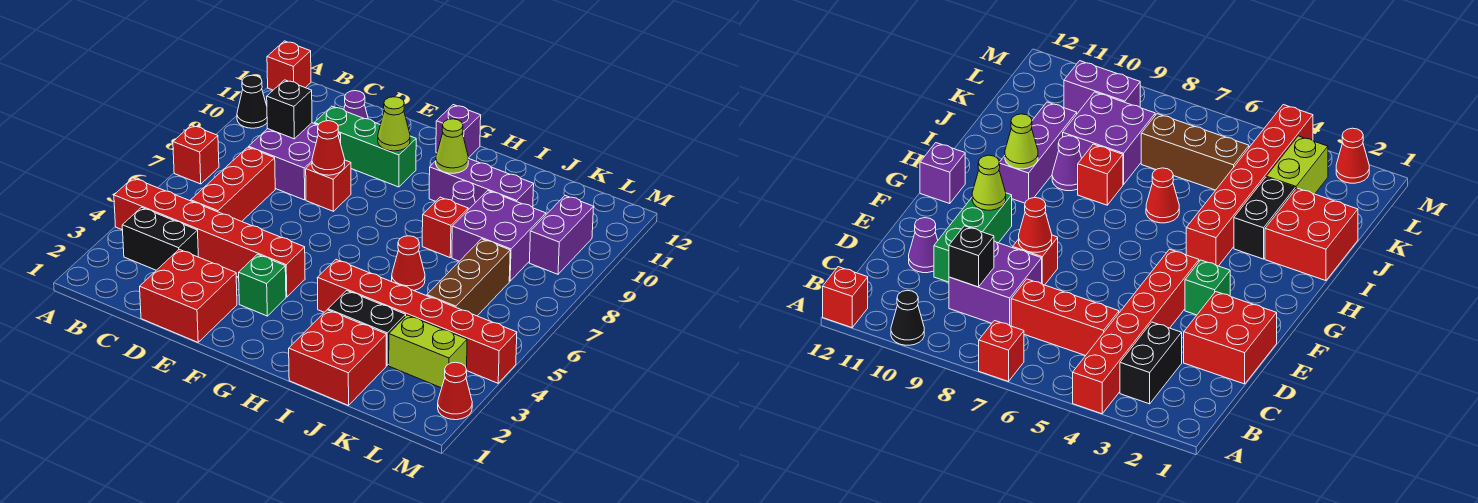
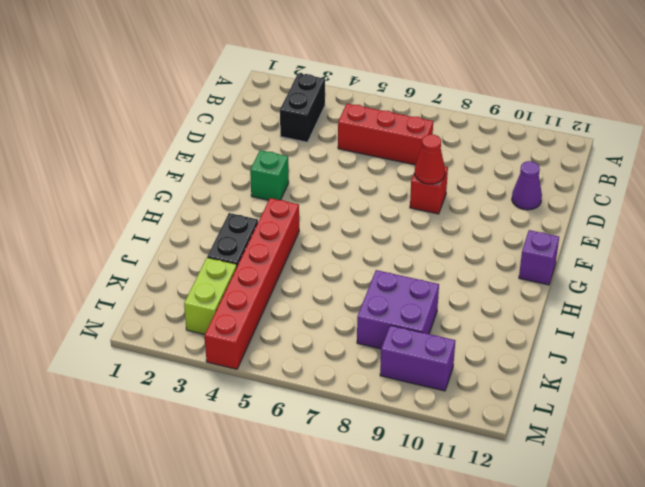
none -> red 1x6 brick [114,178,305,297]
none -> red 1x1 brick [173,125,219,184]
none -> black 1x1 cone [237,75,267,128]

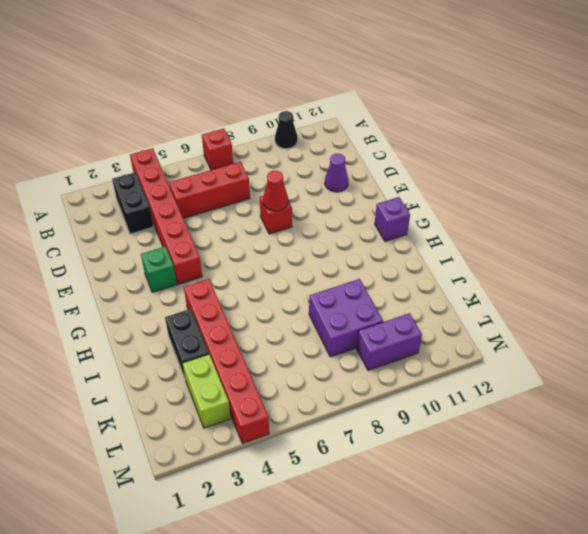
none -> red 1x1 brick [267,41,311,90]
none -> purple 2x2 brick [249,123,341,200]
none -> red 2x2 brick [140,249,237,342]

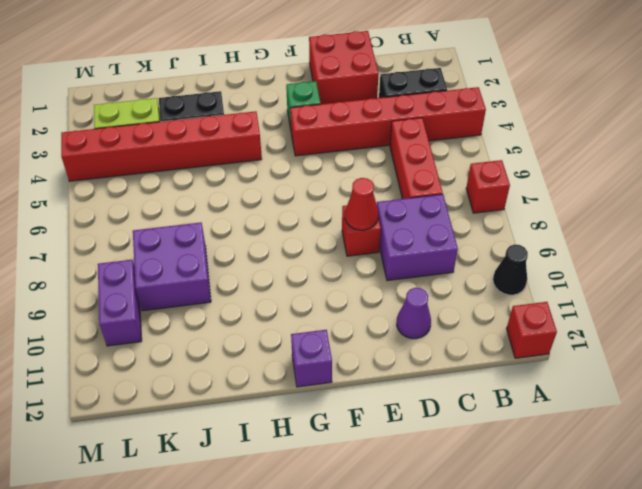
none -> green 1x3 brick [314,106,416,187]
none -> purple 1x3 brick [429,158,534,207]
none -> red 2x2 brick [289,310,387,406]

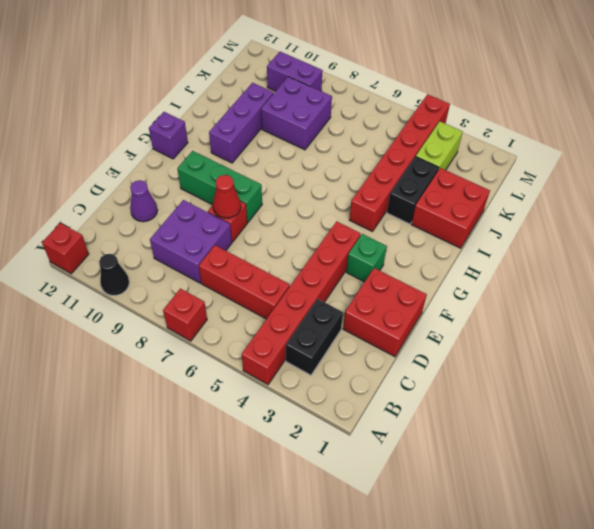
green 1x3 brick [177,151,262,223] -> green 1x3 brick turned to [314,106,416,187]
none -> red 1x1 cone [392,236,425,291]
none -> red 1x1 brick [422,197,468,257]
none -> purple 1x1 cone [452,181,475,210]

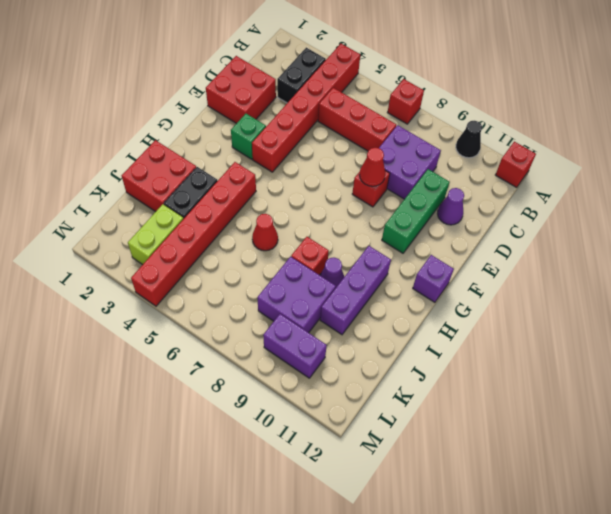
none -> brown 1x3 brick [427,239,510,316]
none -> red 1x1 cone [438,362,472,420]
none -> black 1x1 brick [267,80,312,139]

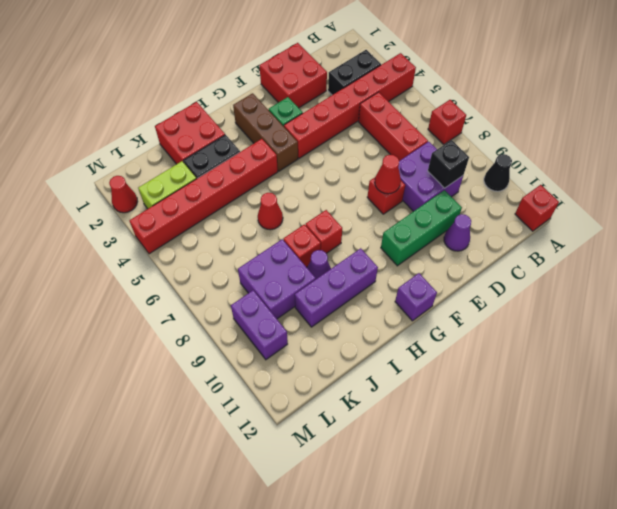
brown 1x3 brick [233,93,298,171] -> brown 1x3 brick moved to [427,239,510,316]
red 1x1 brick [306,210,342,253] -> none
none -> lime 1x1 cone [378,97,410,151]
none -> lime 1x1 cone [436,119,468,173]

